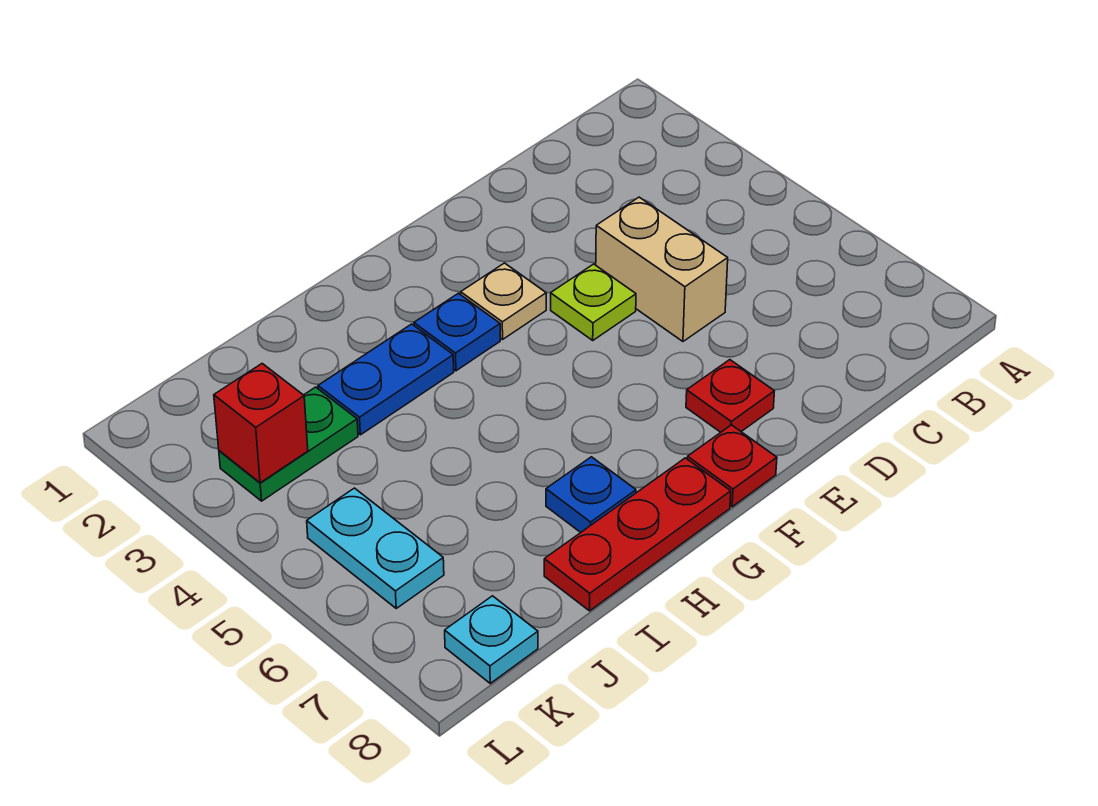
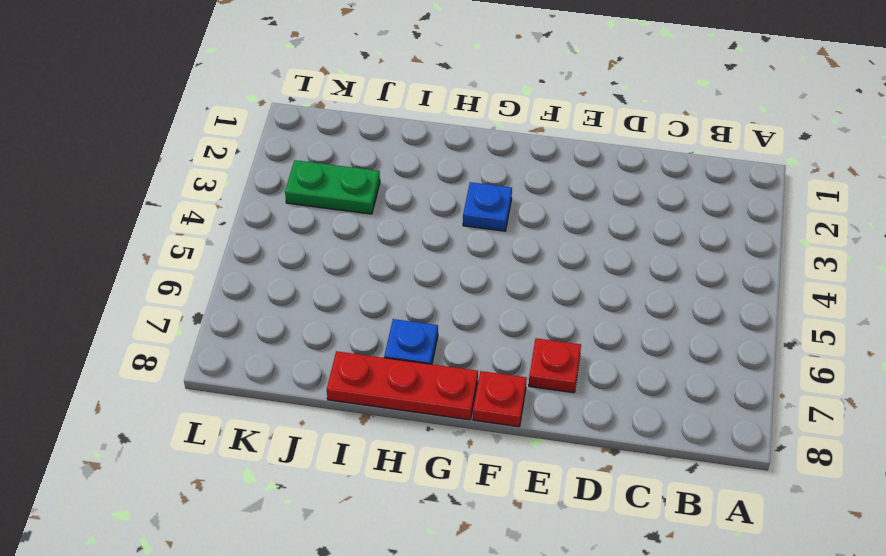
none -> tan 1x2 brick [596,197,728,341]
none -> lime 1x1 plate [551,264,636,340]
none -> tan 1x1 plate [461,263,546,339]

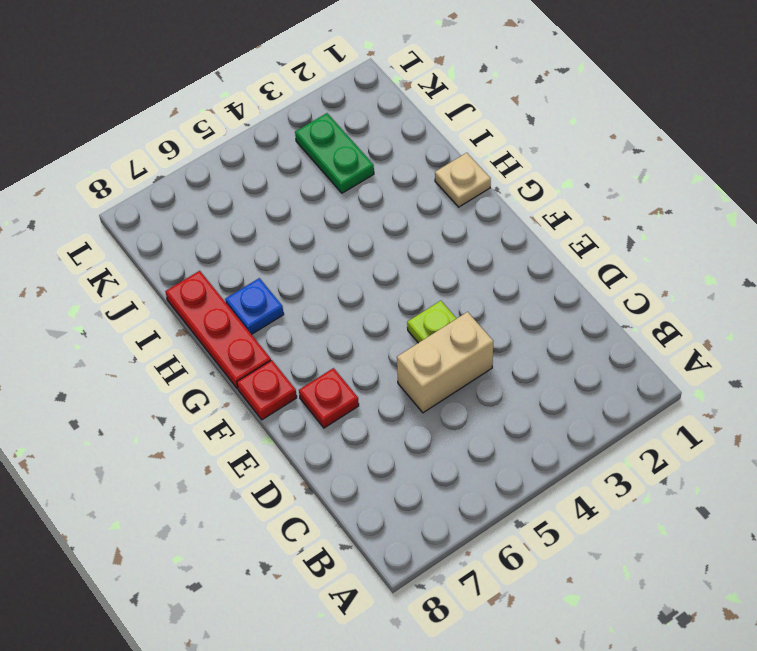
tan 1x1 plate [435,153,491,207] -> tan 1x1 plate moved to [461,263,546,339]
none -> blue 1x1 plate [414,293,500,371]
none -> blue 1x2 plate [318,324,454,435]
none -> cyan 1x2 plate [307,488,444,608]

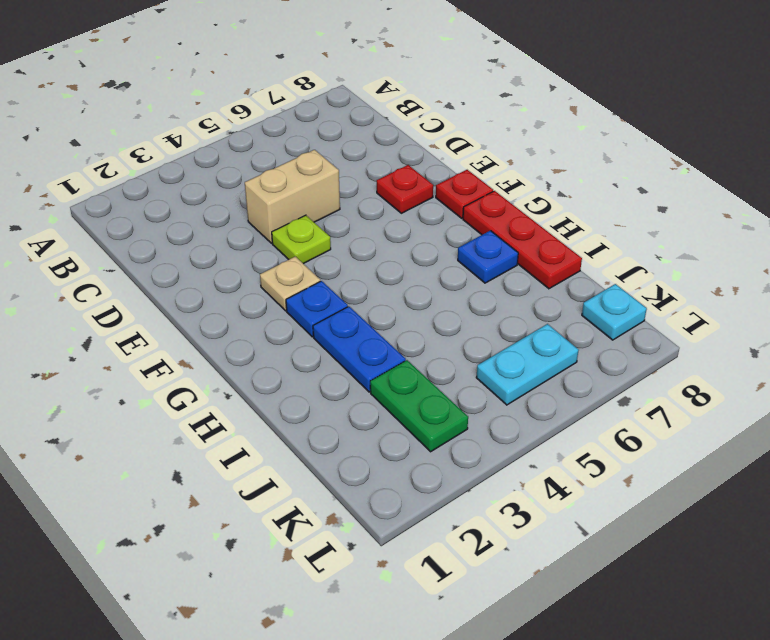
none -> red 1x1 brick [214,364,308,483]

